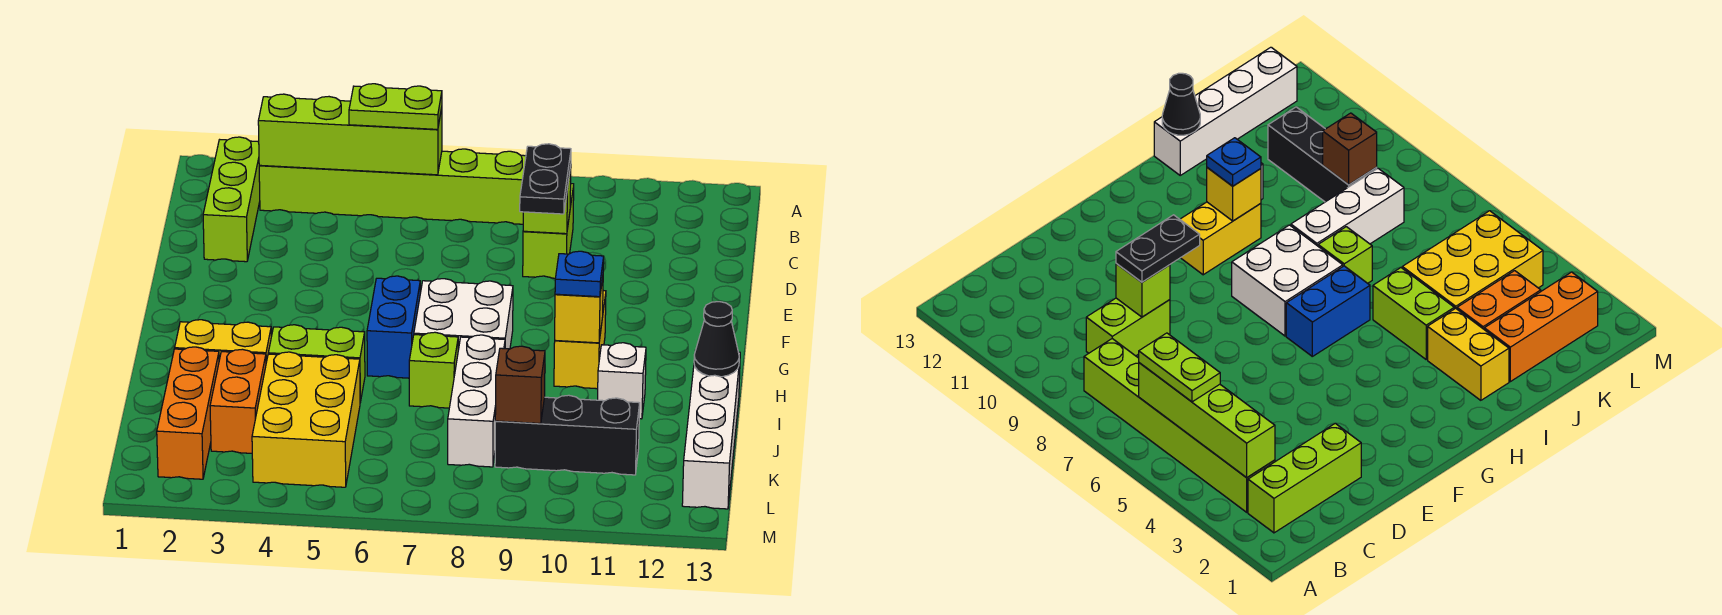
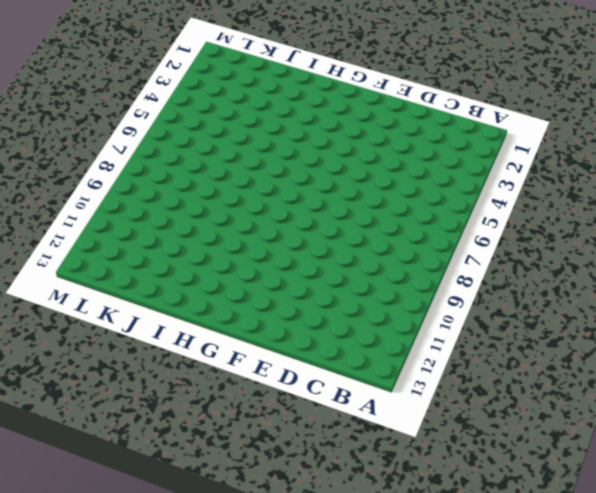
none -> lime 1x3 brick [203,137,260,262]
none -> lime 1x6 brick [259,149,526,224]
none -> lime 1x2 brick [523,184,574,278]

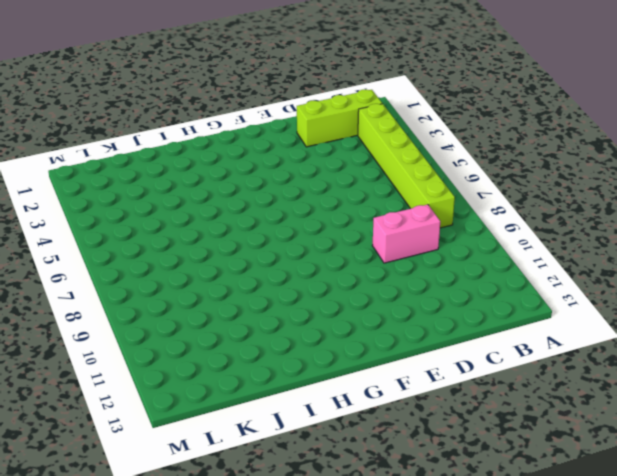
pink 1x2 brick [372,205,440,263] -> lime 1x2 brick [523,184,574,278]
none -> blue 1x2 brick [367,276,420,378]
none -> white 2x2 brick [414,279,513,350]
none -> yellow 1x2 brick [554,291,606,389]

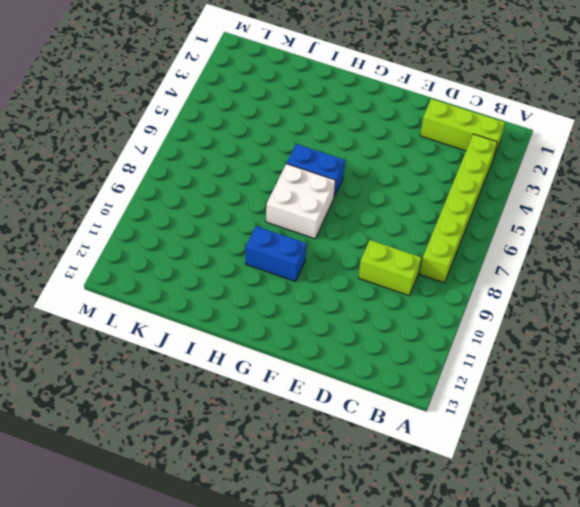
blue 1x2 brick [246,226,306,282] -> yellow 1x2 brick [554,291,606,389]
none -> yellow 1x2 brick [175,320,271,362]
none -> lime 1x2 brick [268,325,365,402]
none -> lime 1x1 brick [409,332,458,408]

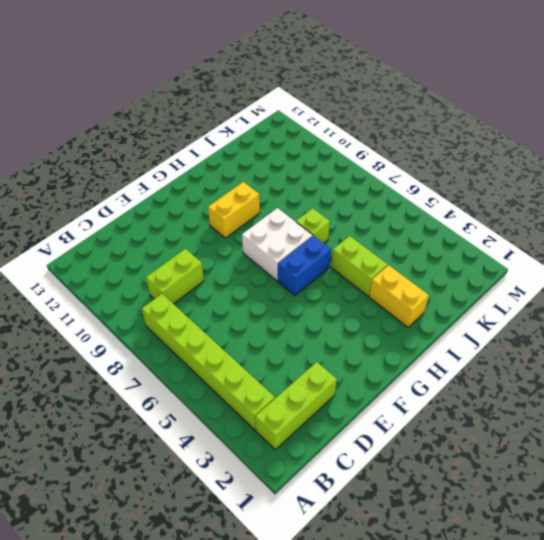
none -> white 1x3 brick [448,335,505,467]
none -> white 1x1 brick [598,343,646,419]
none -> white 1x4 brick [682,352,740,509]

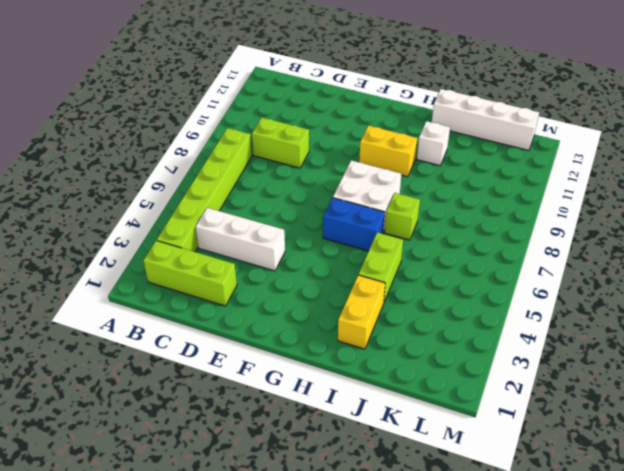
white 1x3 brick [196,208,285,271] -> white 1x3 brick moved to [448,335,505,467]
none -> orange 1x3 brick [157,347,219,479]
none -> orange 1x2 brick [210,349,266,453]
none -> yellow 2x3 brick [252,352,360,487]

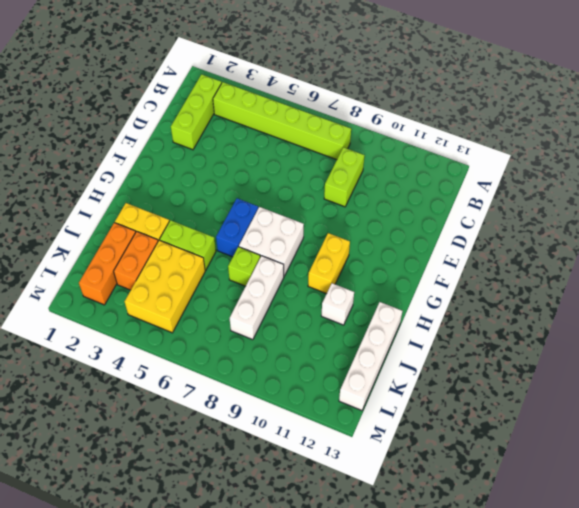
none -> black 1x3 brick [495,395,640,475]
none -> lime 1x4 brick [258,94,442,175]
none -> lime 1x1 brick [523,166,571,234]

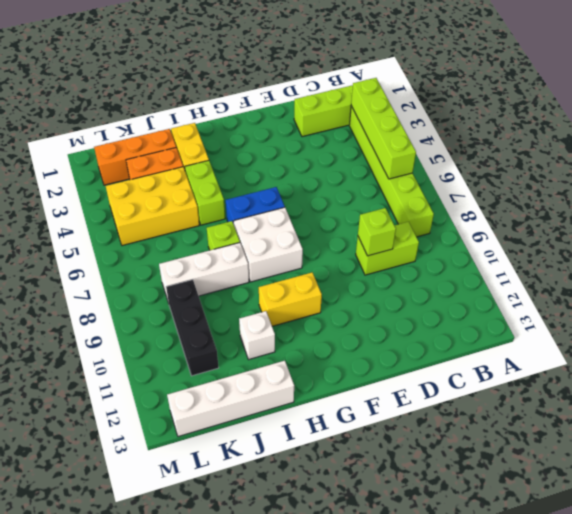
none -> yellow 1x1 brick [555,278,603,343]
none -> black 1x1 cone [694,302,739,377]
none -> brown 1x1 brick [495,346,545,424]

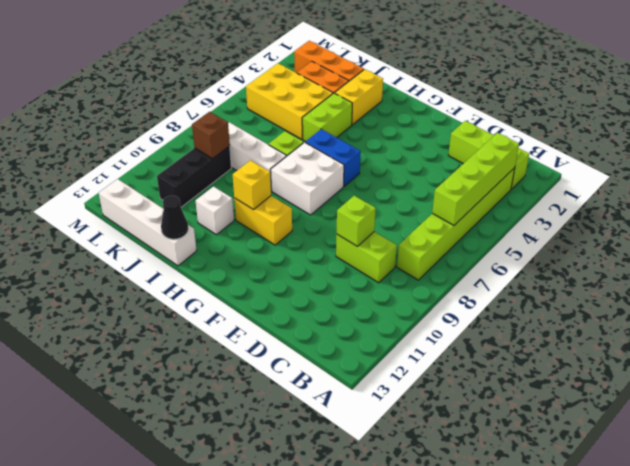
none -> lime 1x2 plate [349,84,442,129]
none -> black 1x2 plate [520,144,571,214]
none -> blue 1x1 plate [555,251,604,297]

